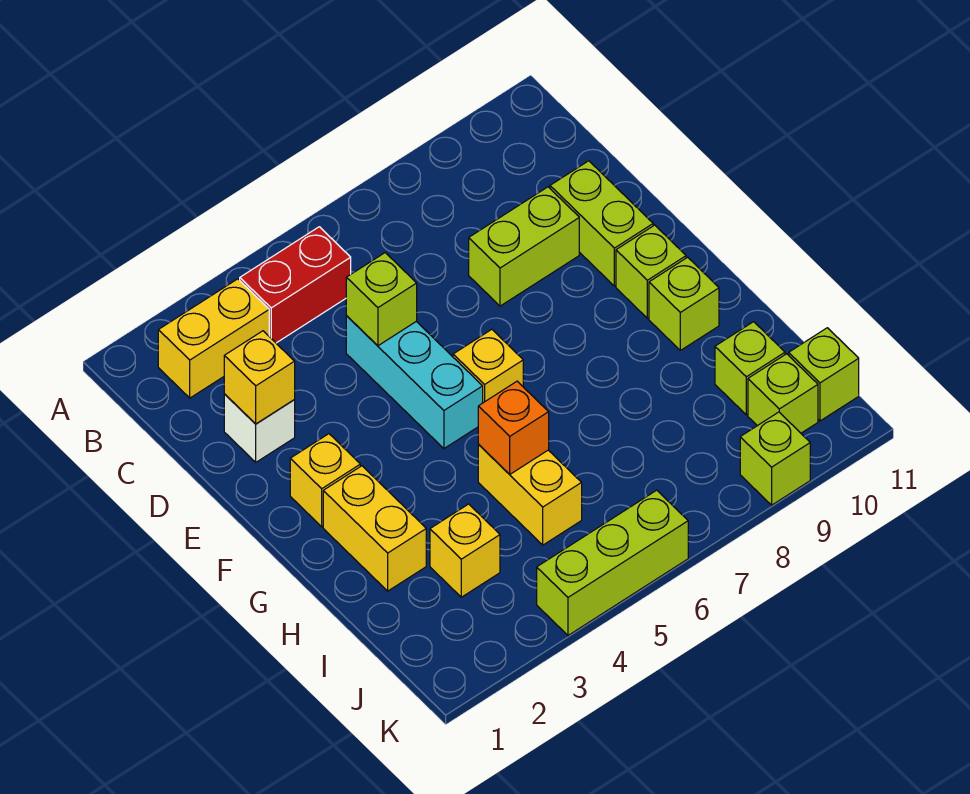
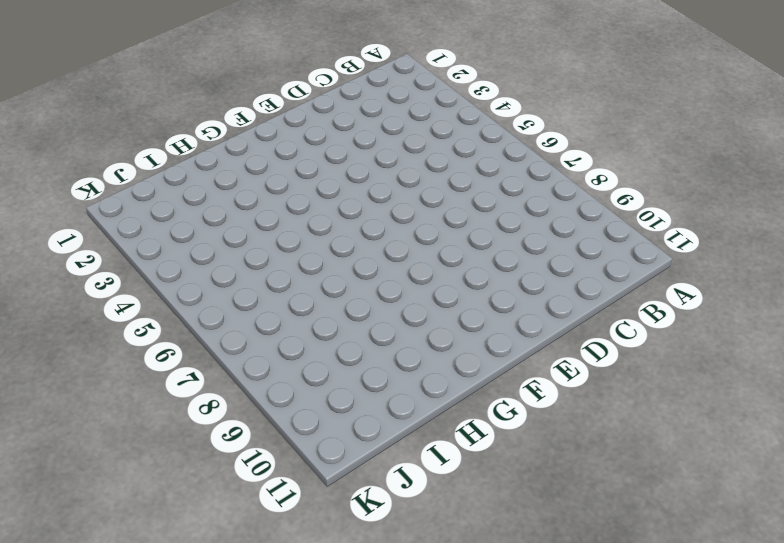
none -> yellow 1x2 brick [158,279,269,398]
none -> red 1x2 brick [240,227,351,343]
none -> white 1x1 brick [224,394,295,462]

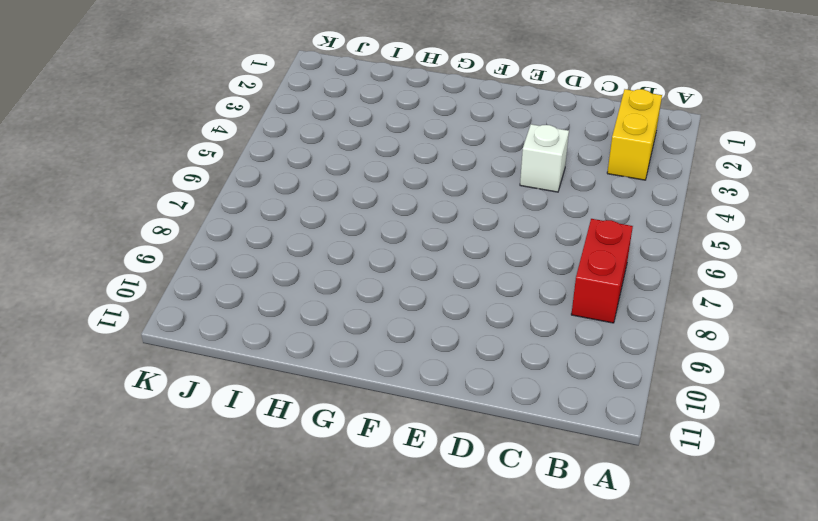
red 1x2 brick [571,219,633,323] -> red 1x2 brick moved to [240,227,351,343]
white 1x1 brick [520,124,569,192] -> white 1x1 brick moved to [224,394,295,462]
none -> cyan 1x3 brick [346,316,483,449]
none -> lime 1x2 brick [469,187,579,306]
none -> lime 1x2 brick [550,161,653,286]

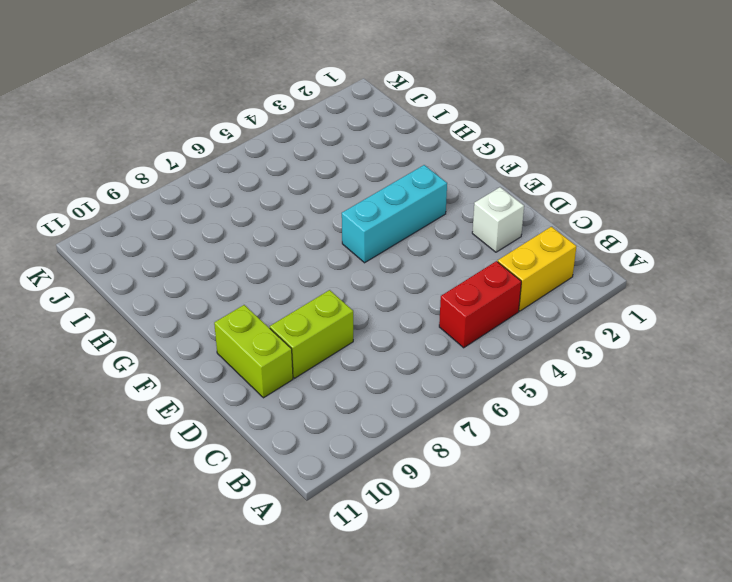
cyan 1x3 brick [342,165,447,263] -> cyan 1x3 brick turned to [346,316,483,449]
none -> yellow 1x1 brick [290,434,360,527]
none -> yellow 1x1 brick [453,329,523,403]
none -> lime 1x1 brick [616,225,686,318]

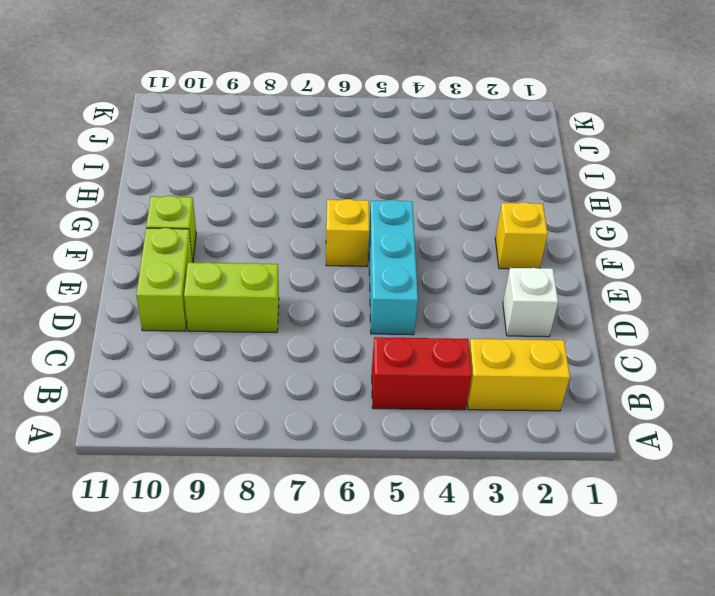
none -> yellow 1x2 brick [323,466,426,591]
none -> lime 1x1 brick [649,257,719,350]
none -> yellow 1x2 brick [478,445,582,545]

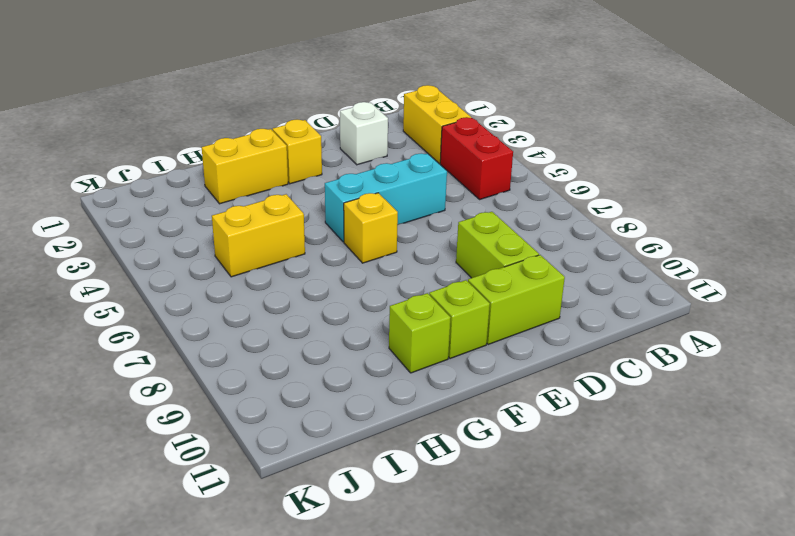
none -> yellow 1x1 brick [430,504,500,597]
none -> lime 1x1 brick [715,322,785,415]
none -> lime 1x1 brick [748,354,818,433]

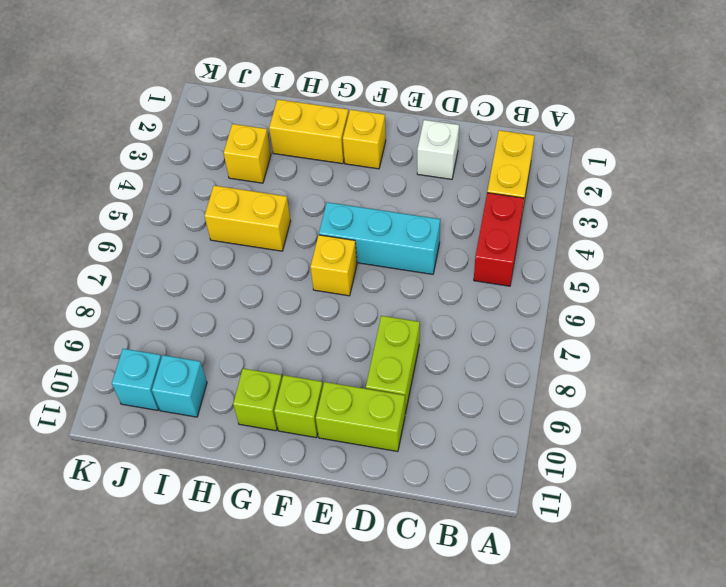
cyan 1x1 brick [152,355,207,417] -> lime 1x1 brick [715,322,785,415]
cyan 1x1 brick [112,349,162,410] -> lime 1x1 brick [748,354,818,433]
none -> lime 1x1 brick [789,328,859,421]
none -> lime 1x3 brick [537,490,688,635]
none -> lime 1x1 brick [740,412,810,505]

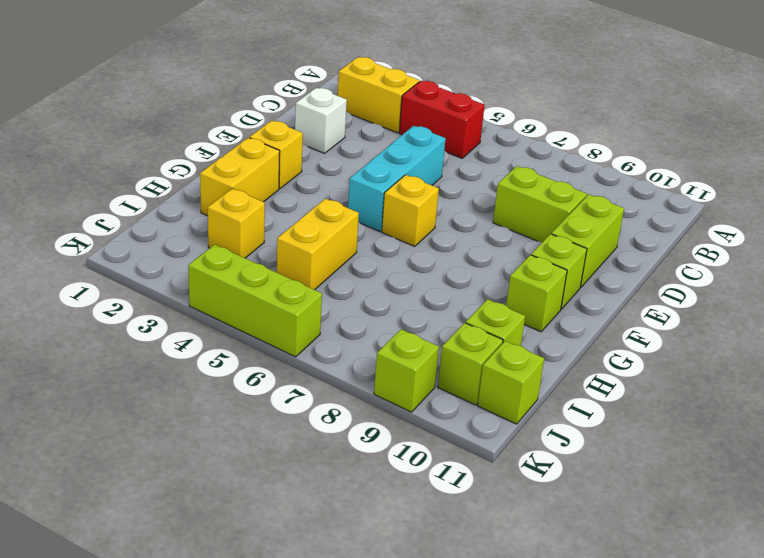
none -> yellow 1x1 brick [224,331,295,424]
none -> lime 1x1 brick [346,253,417,346]
none -> orange 1x1 brick [478,381,549,474]

